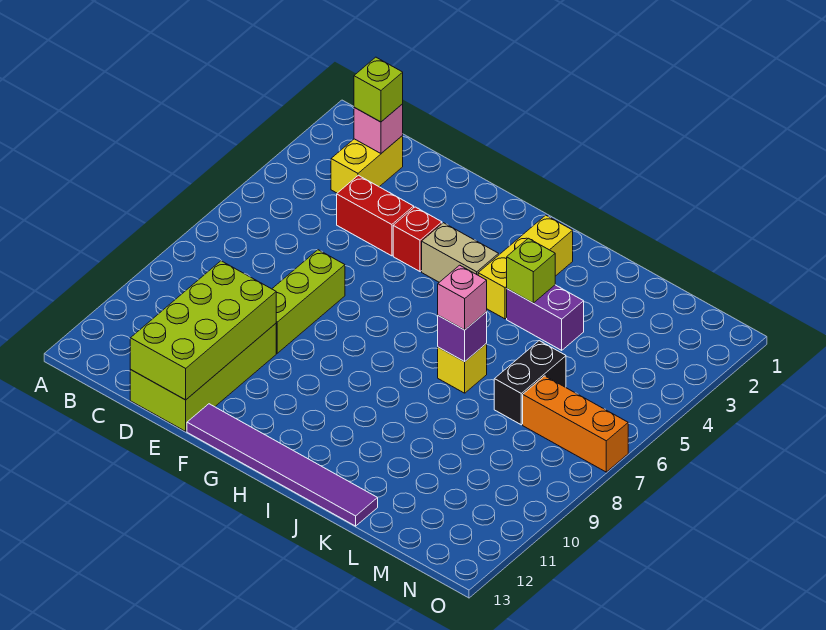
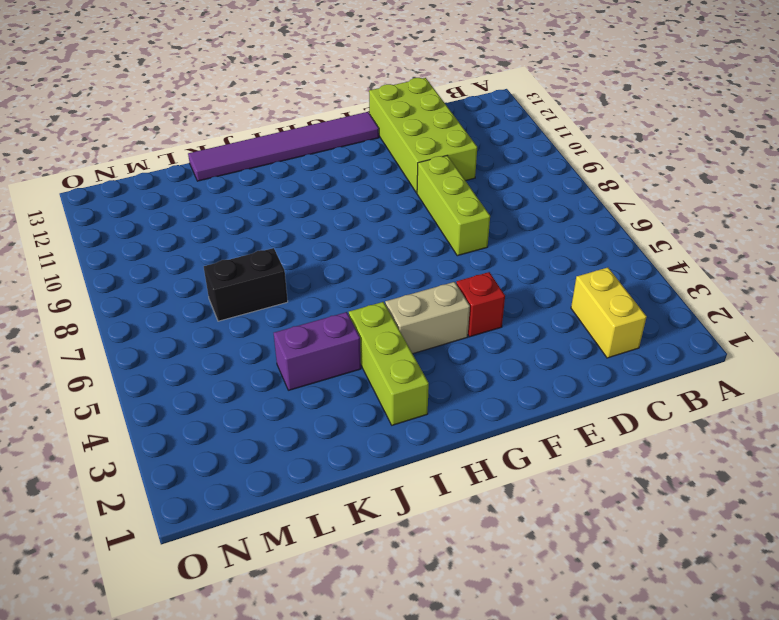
lime 1x3 brick [349,302,429,425] -> yellow 1x3 brick [478,215,573,319]
black 1x2 brick [204,248,288,321] -> black 1x2 brick turned to [494,341,566,425]
none -> red 1x2 brick [337,175,414,256]
none -> yellow 1x1 brick [438,344,487,393]
none -> orange 1x3 brick [523,376,628,472]

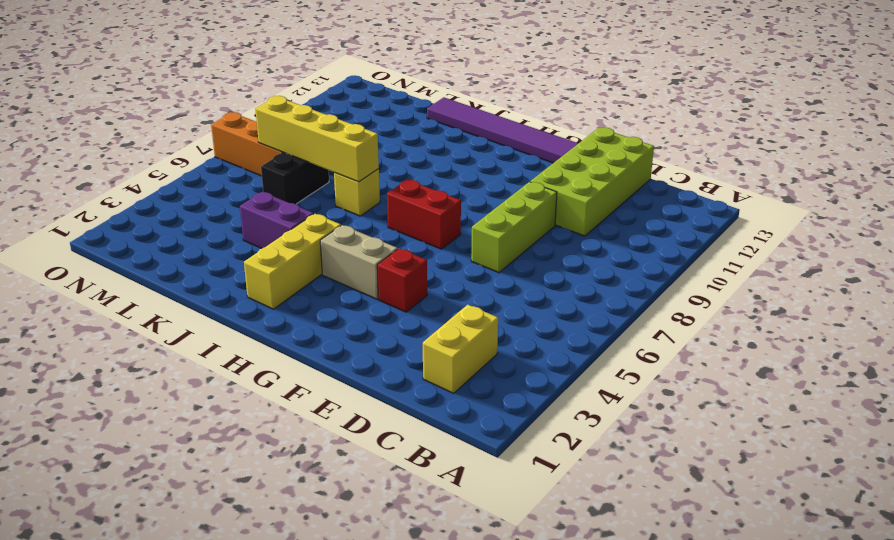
red 1x2 brick [387,180,461,249] -> red 1x2 brick moved to [337,175,414,256]
yellow 1x4 brick [256,96,379,182] -> purple 1x1 brick [438,312,487,362]
none -> pink 1x1 brick [354,104,403,153]
none -> lime 2x4 brick [130,261,276,400]
none -> lime 1x1 brick [507,238,555,303]

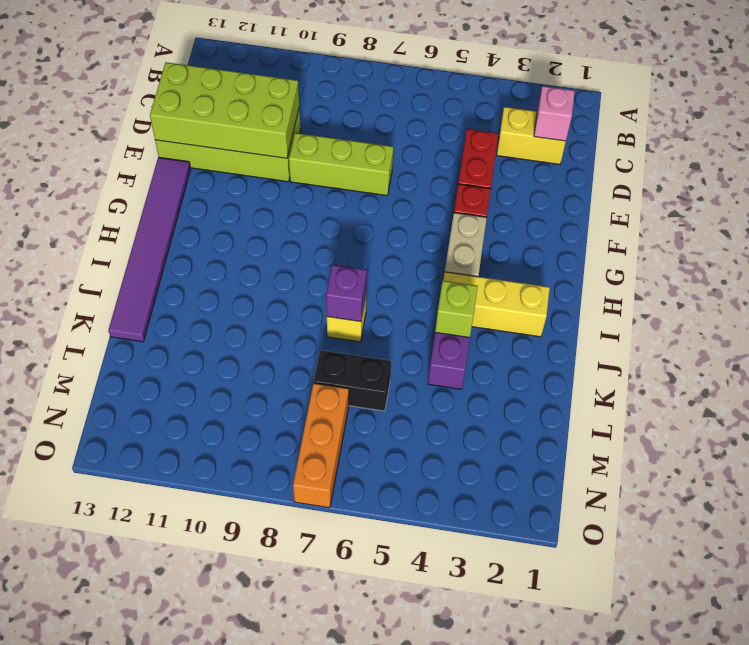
none -> lime 1x1 brick [354,57,403,122]
none -> pink 1x1 brick [438,265,487,330]

